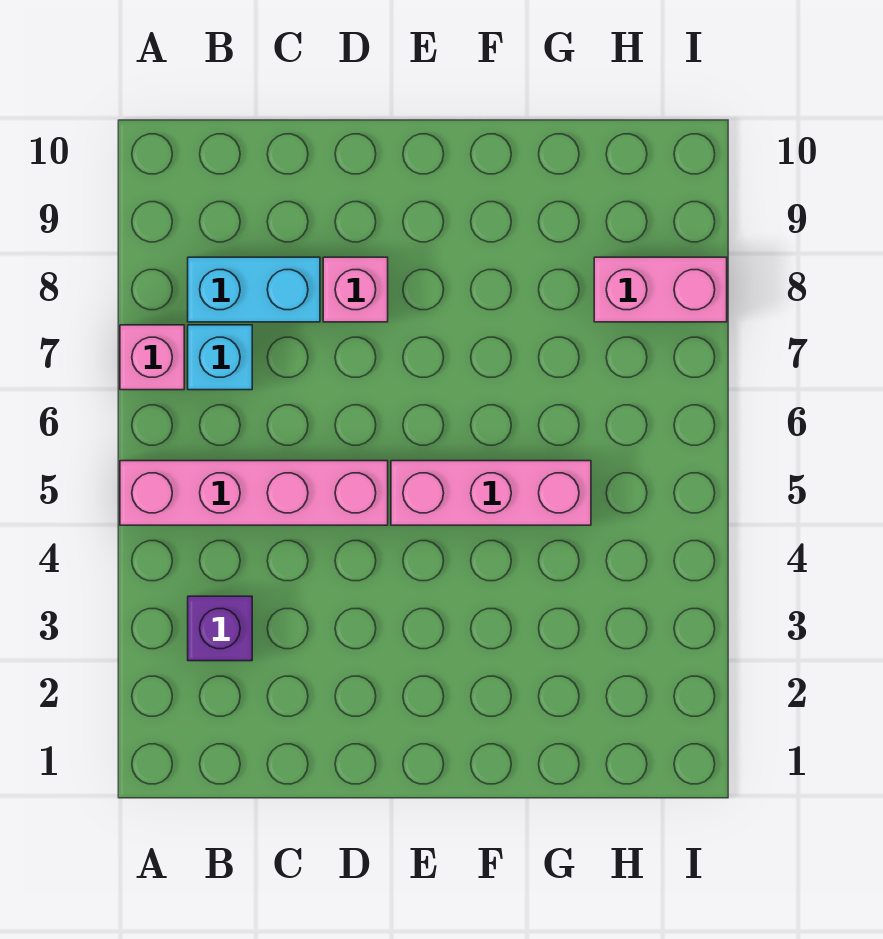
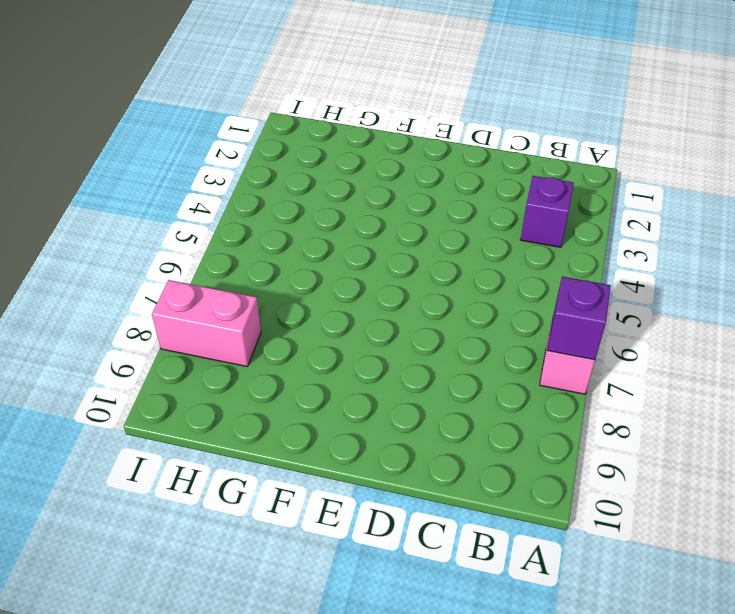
purple 1x1 brick [547,277,611,360] -> none
none -> pink 1x4 brick [120,461,388,525]
none -> cyan 1x1 brick [188,325,252,390]

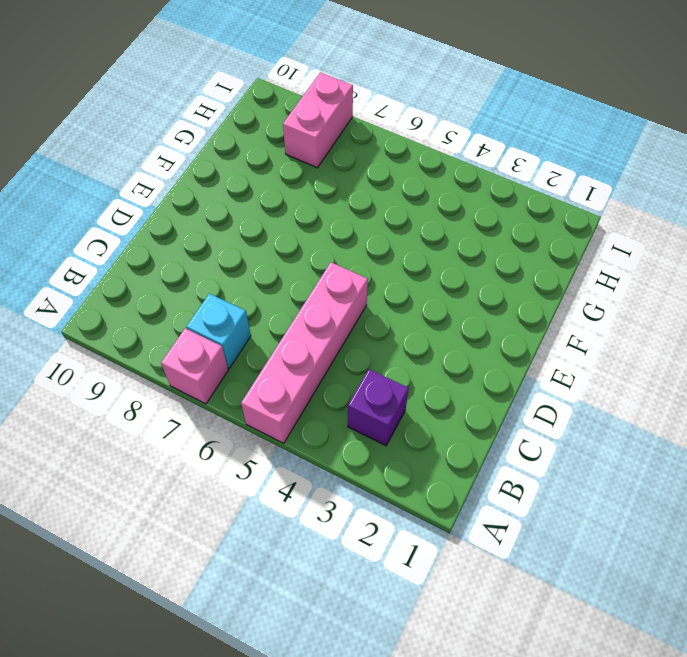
none -> cyan 1x2 brick [188,257,320,322]
none -> pink 1x1 brick [323,257,388,322]

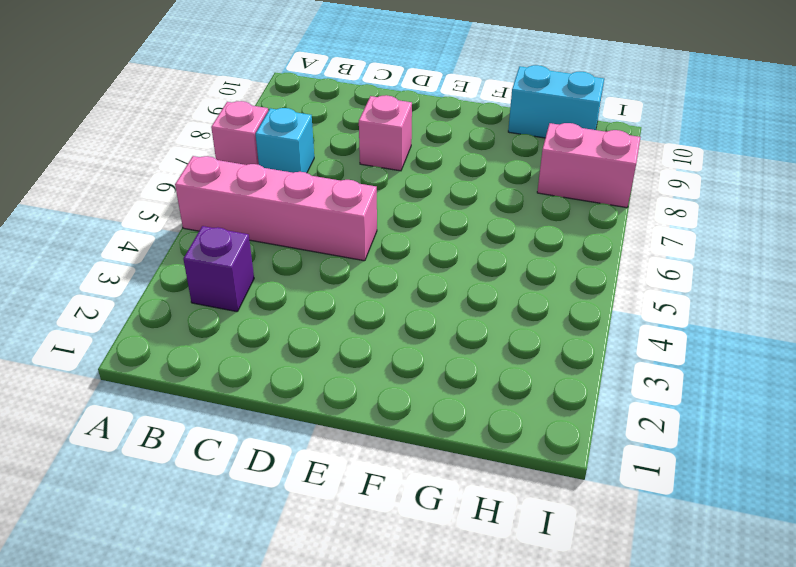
cyan 1x2 brick [508,65,604,138] -> cyan 1x2 brick moved to [188,257,320,322]
none -> pink 1x3 brick [391,461,591,525]

